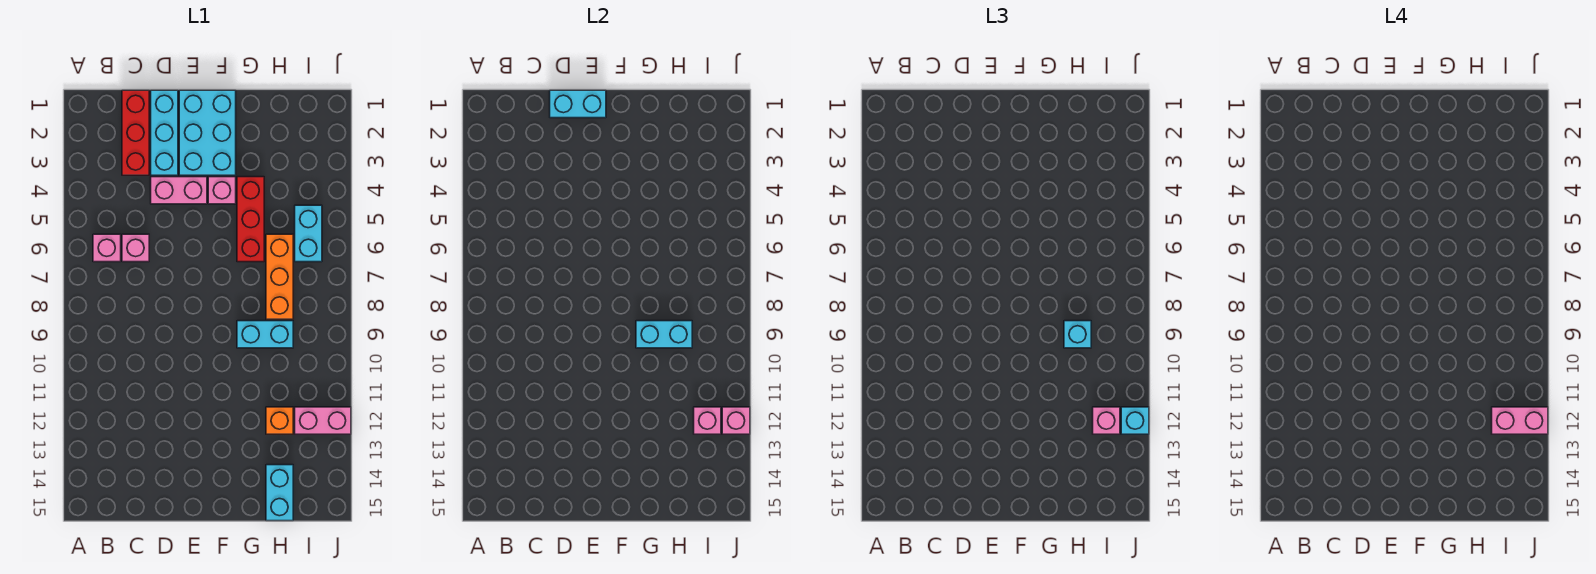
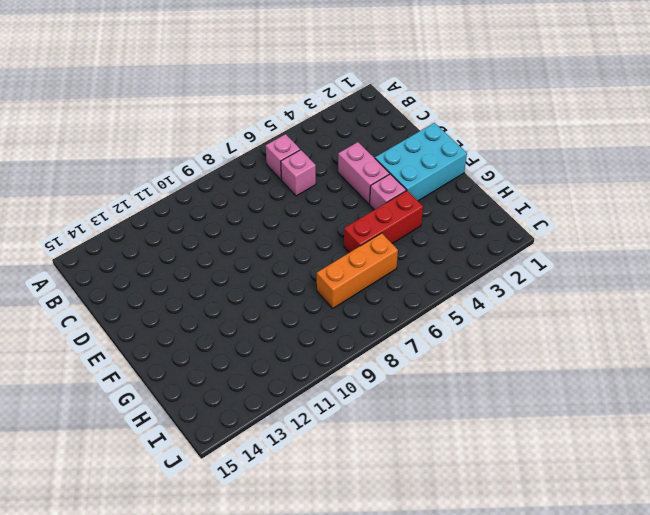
none -> red 1x3 brick [122,90,149,175]
none -> cyan 1x3 brick [151,90,178,175]
none -> cyan 1x2 brick [237,321,293,348]

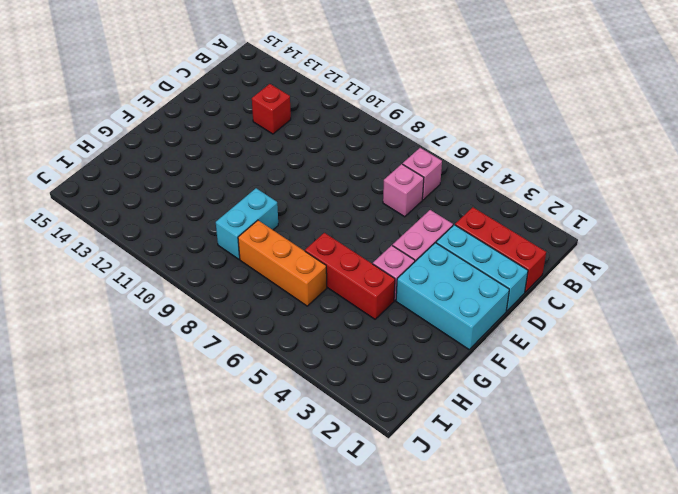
red 1x1 brick [252,84,291,134] -> none
none -> orange 1x1 brick [266,407,293,434]
none -> cyan 1x2 brick [266,465,293,521]
none -> cyan 1x2 brick [295,205,322,262]

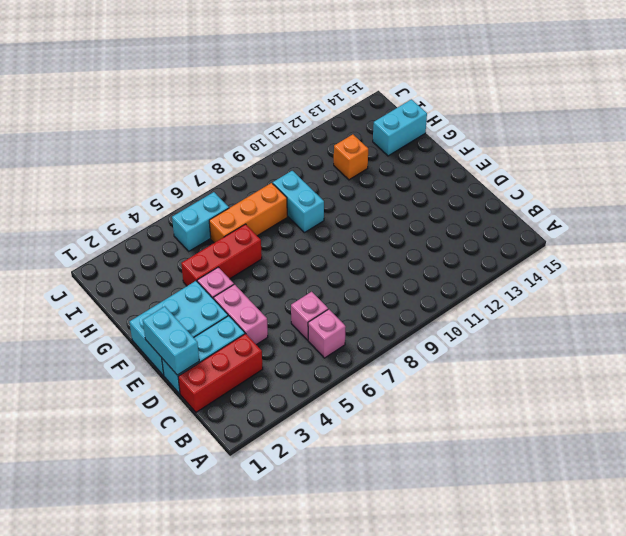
none -> pink 1x2 brick [295,407,351,434]
none -> cyan 1x2 brick [636,321,692,348]
none -> pink 1x1 brick [694,407,721,434]

